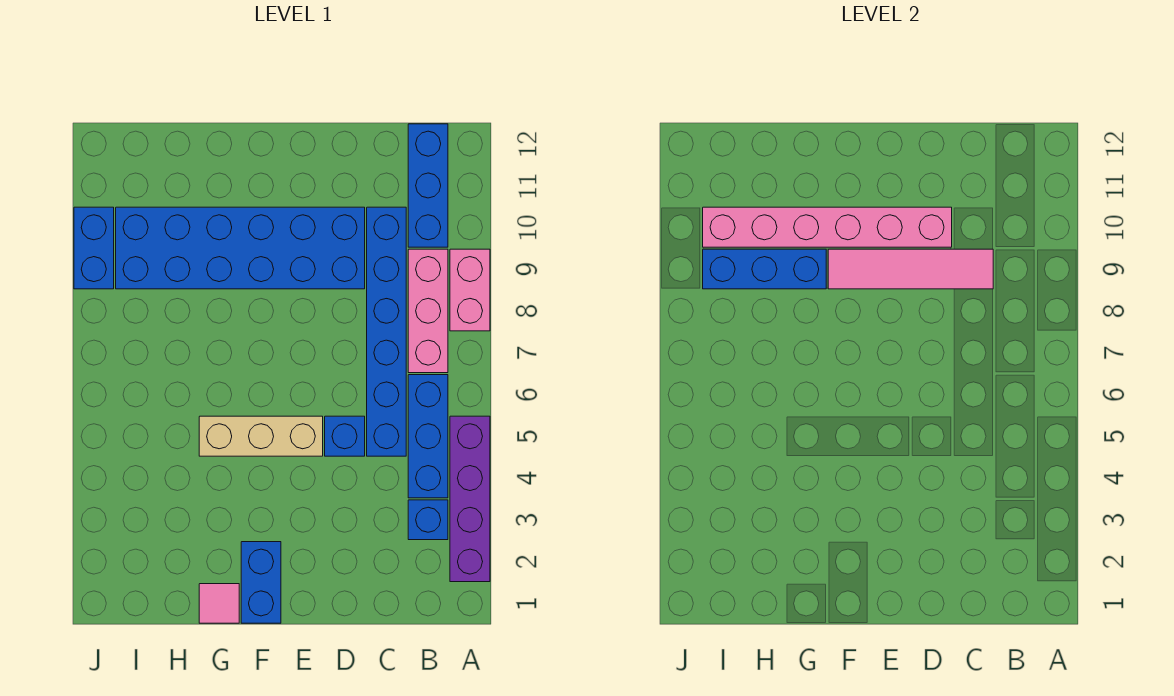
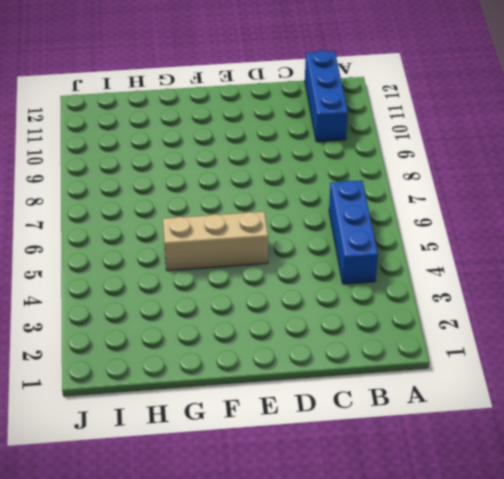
none -> purple 1x4 brick [450,416,490,582]
none -> pink 1x2 brick [450,249,490,331]
none -> blue 1x1 brick [408,500,448,540]

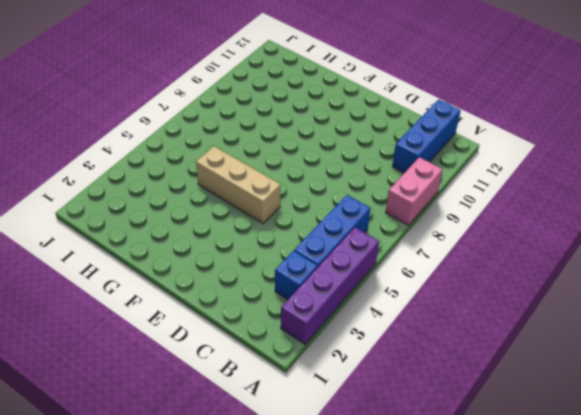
none -> pink 1x3 brick [408,249,448,373]
none -> blue 1x6 brick [367,207,406,456]
none -> blue 1x1 brick [325,416,365,456]

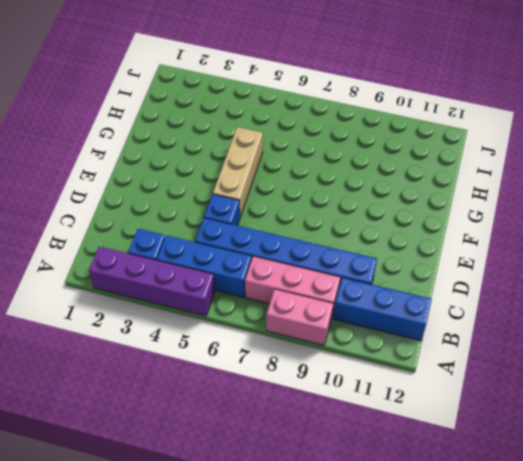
none -> blue 2x6 brick [116,207,365,289]
none -> blue 1x2 brick [241,542,281,623]
none -> pink 1x1 tile [199,584,239,623]

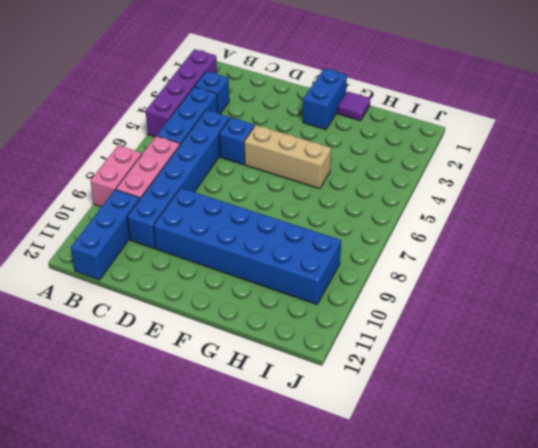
purple 1x1 tile [337,91,370,121] -> pink 1x1 tile [199,584,239,623]
none -> blue 1x2 brick [74,207,114,289]
none -> pink 1x4 tile [828,249,993,289]
none -> pink 1x6 brick [703,207,952,247]

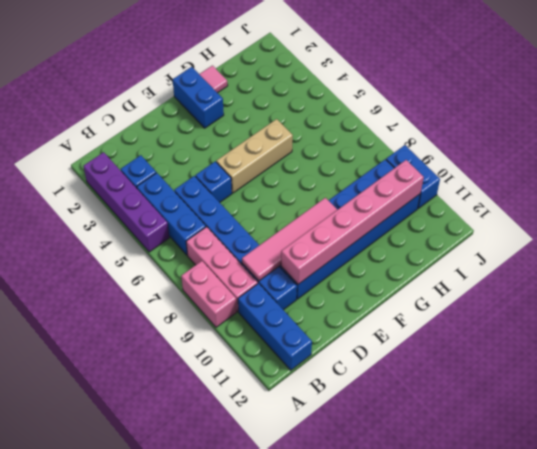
none -> blue 1x3 brick [703,249,826,289]

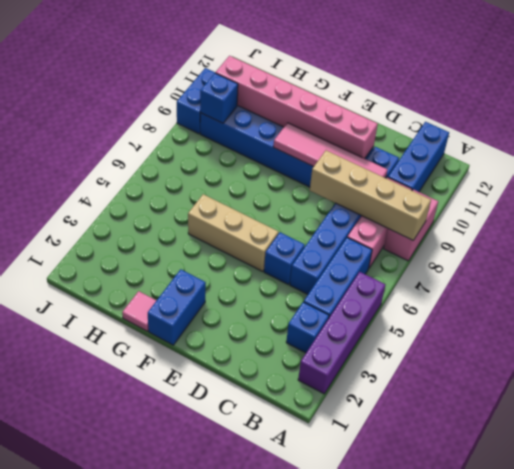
tan 1x4 brick [310,150,431,240] -> none
blue 1x1 brick [200,73,238,123] -> blue 1x3 brick [703,249,826,289]

